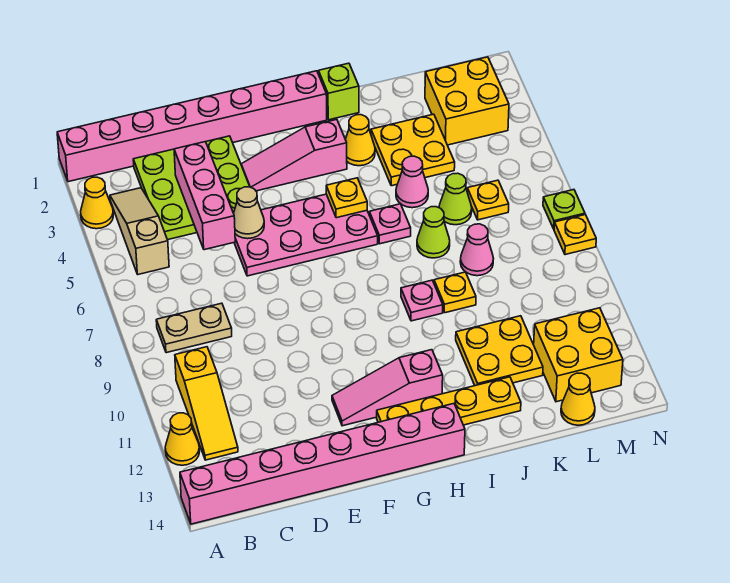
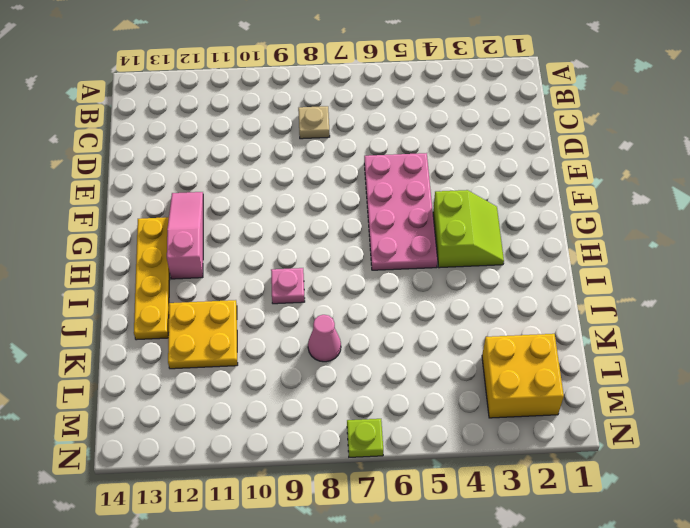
tan 1x1 plate [298,106,330,139] -> tan 1x2 plate [156,303,232,353]
lime 2x2 slope [433,190,504,268] -> pink 1x3 slope [241,120,347,191]
none -> pink 1x8 brick [57,71,327,182]
none -> yellow 1x1 cone [81,177,113,229]
none -> yellow 1x1 cone [165,413,200,465]
none -> pink 1x8 brick [180,404,465,524]

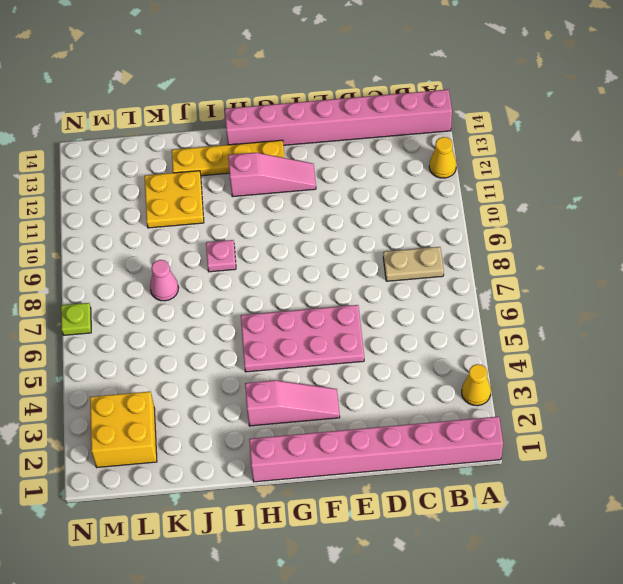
none -> tan 1x3 slope [110,188,169,274]
none -> yellow 1x3 slope [175,347,238,460]
none -> lime 3x3 plate [133,136,250,240]
none -> lime 1x1 brick [319,63,359,120]

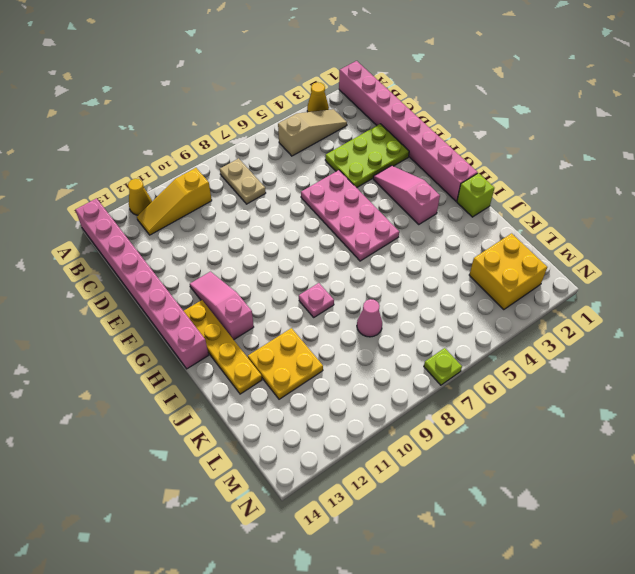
lime 2x3 plate [325,124,409,188] -> lime 3x3 plate [133,136,250,240]
none -> yellow 1x1 cone [345,115,375,166]
none -> pink 1x1 plate [369,204,411,244]
none -> yellow 2x2 plate [371,114,455,186]
none -> pink 1x1 cone [396,156,428,208]

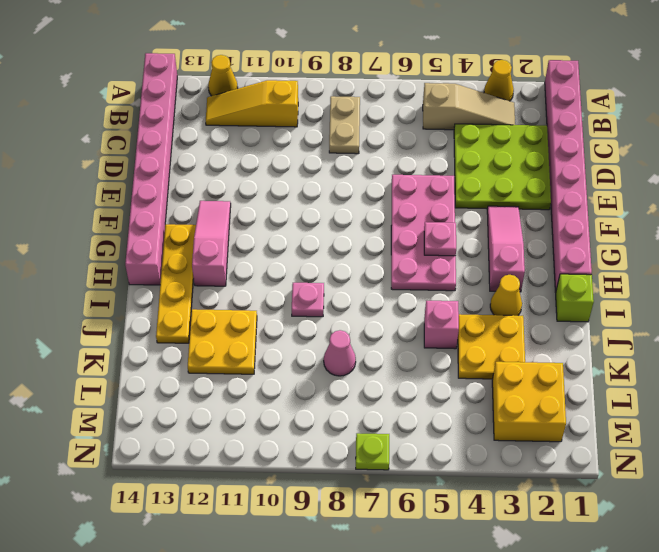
pink 1x1 plate [424,222,456,256] -> pink 1x1 plate moved to [369,204,411,244]
pink 1x1 brick [424,301,459,349] -> pink 1x1 cone [396,156,428,208]
none -> lime 1x1 cone [417,207,450,258]
none -> yellow 1x1 plate [434,272,476,313]
none -> lime 1x1 cone [439,173,472,225]
none -> yellow 1x1 plate [467,180,509,220]

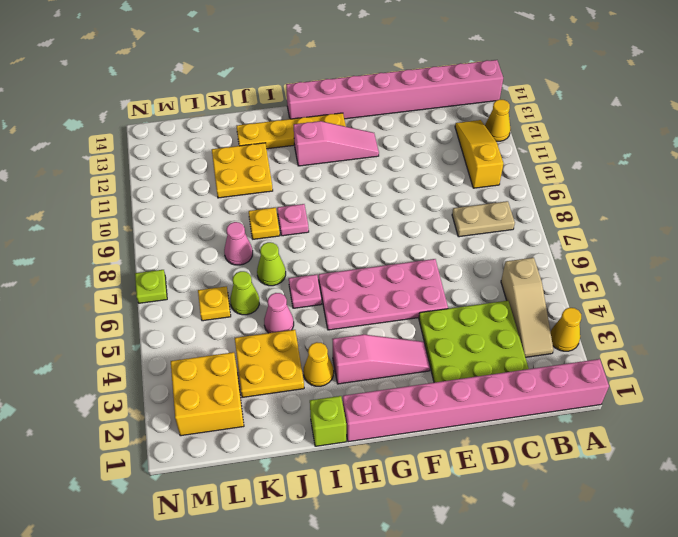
none -> yellow 2x2 brick [534,308,623,402]
none -> yellow 1x1 cone [561,373,595,425]
none -> yellow 1x1 plate [554,215,596,255]
none -> pink 1x3 brick [174,142,235,250]

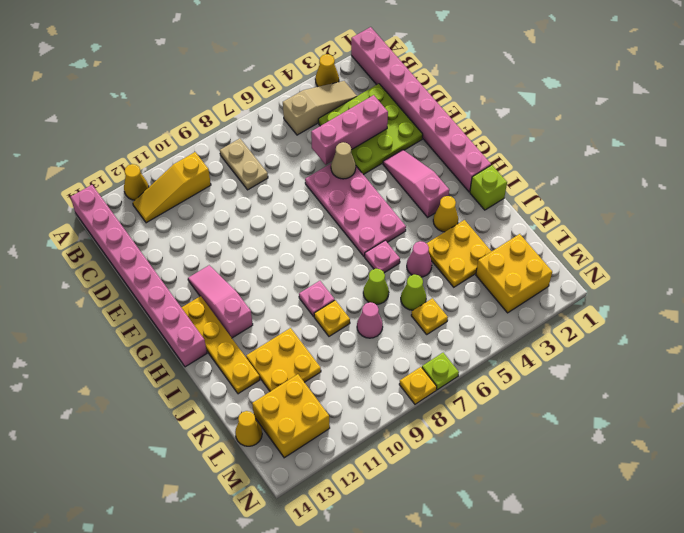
none -> yellow 1x1 plate [326,178,367,218]

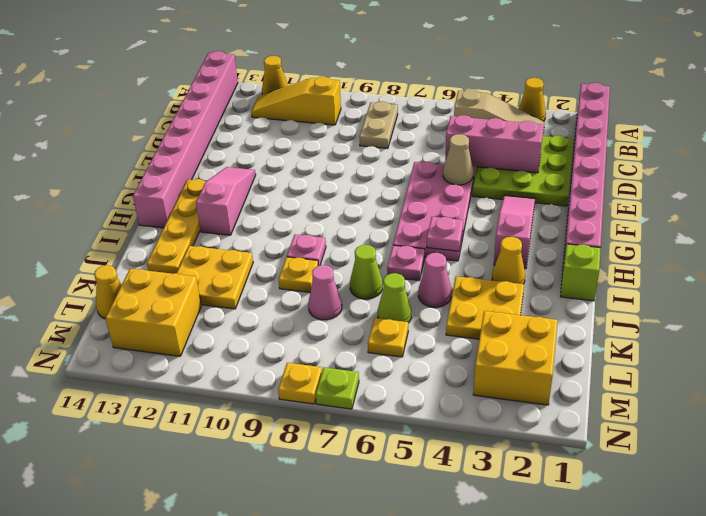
pink 1x1 plate [427,217,463,251] -> yellow 1x1 plate [326,178,367,218]

